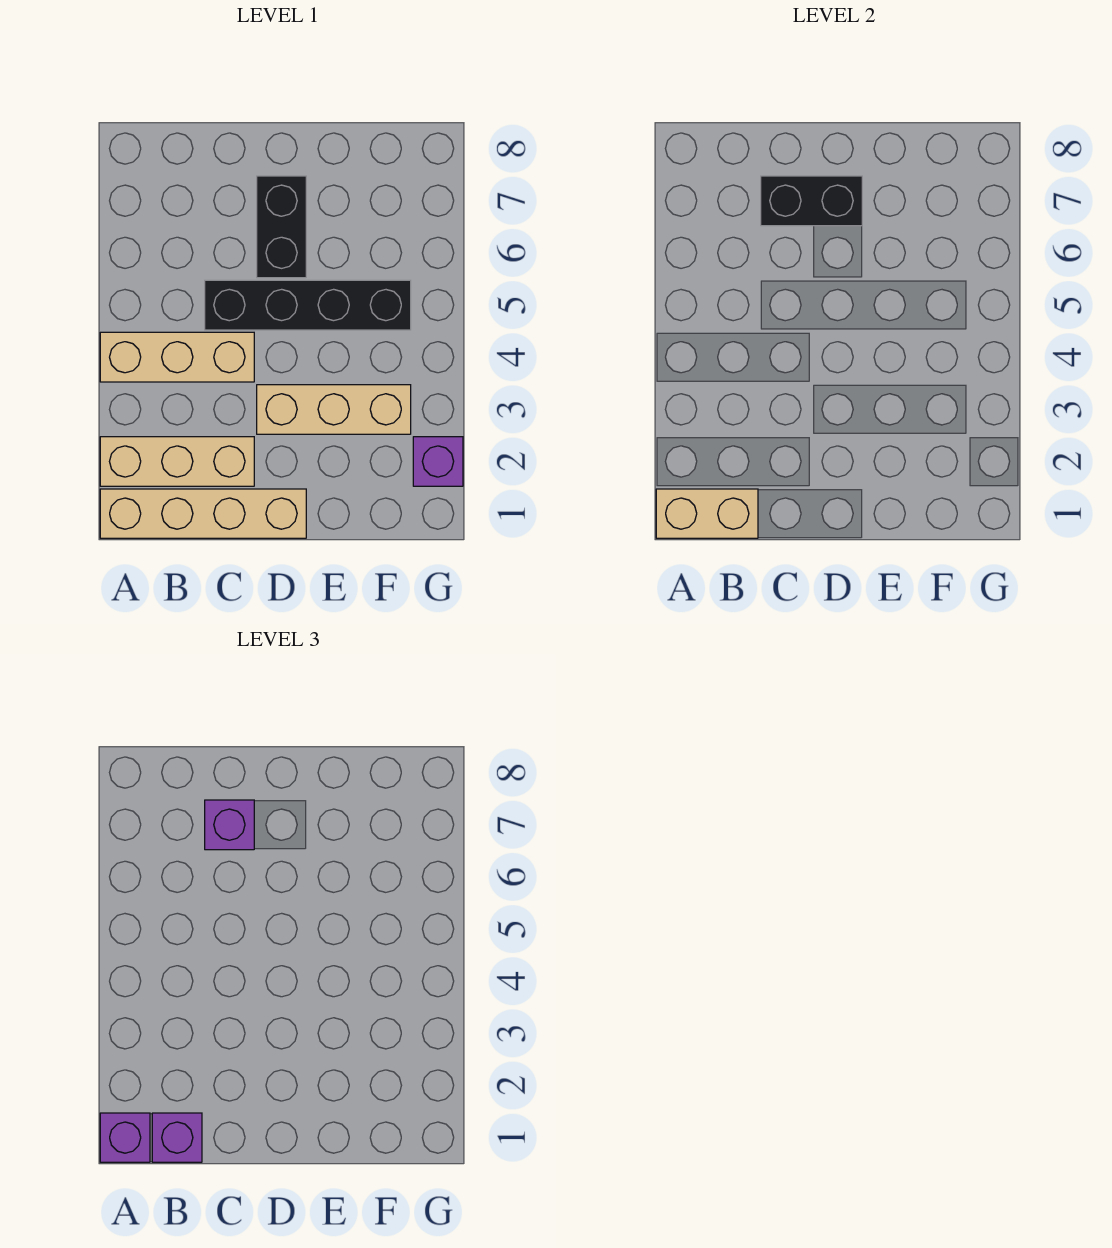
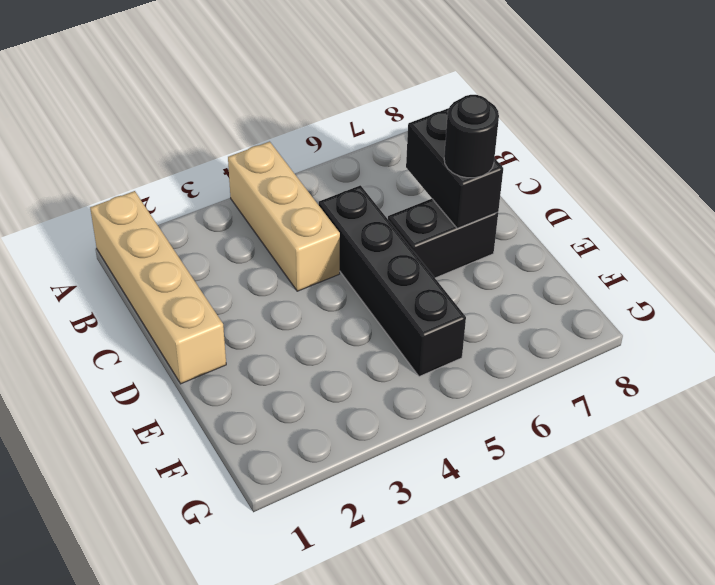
black 1x1 round brick [444,95,499,178] -> none
none -> tan 1x3 brick [100,437,254,486]
none -> tan 1x3 brick [257,385,411,434]
none -> purple 1x1 brick [413,437,463,486]

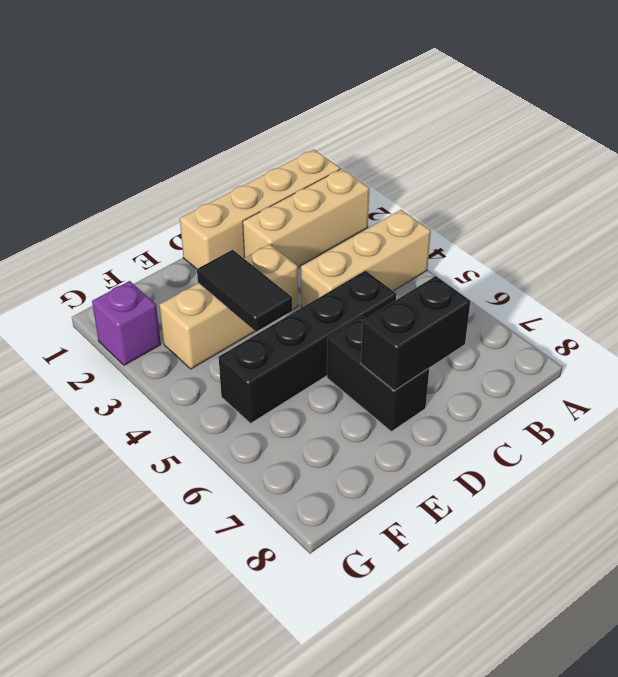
black 1x2 tile [197,250,292,332] -> none
none -> tan 1x2 brick [656,489,758,538]
none -> purple 1x1 brick [100,1113,150,1162]
none -> purple 1x1 brick [152,1113,202,1162]

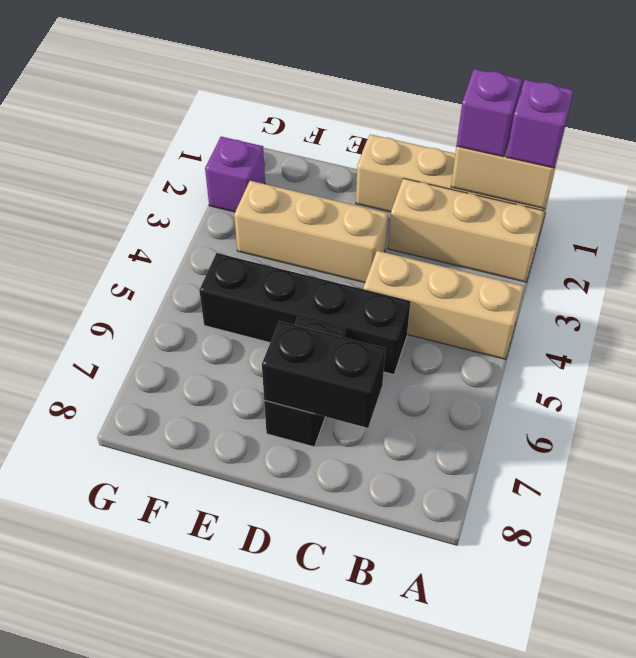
none -> purple 1x1 brick [205,800,254,850]

